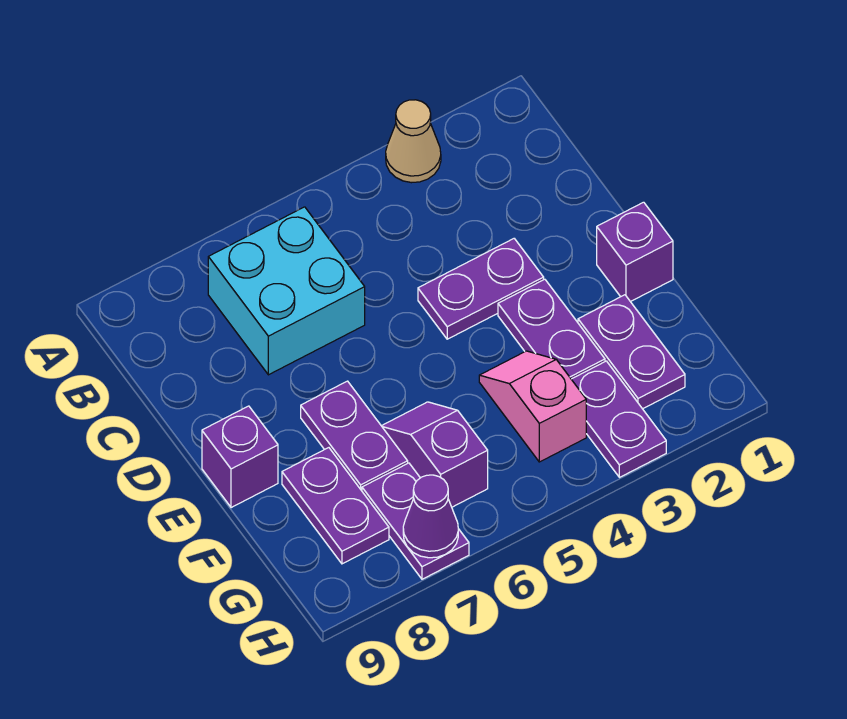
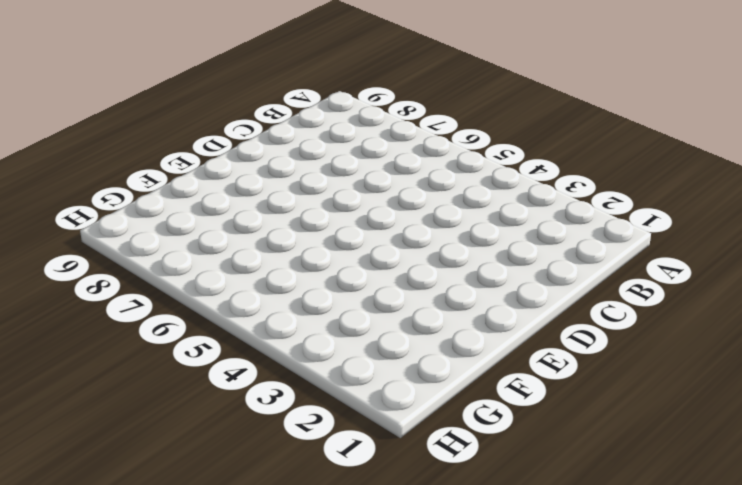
none -> tan 1x1 cone [386,100,441,183]
none -> cyan 2x2 brick [208,207,365,375]
none -> purple 1x2 plate [418,239,544,339]

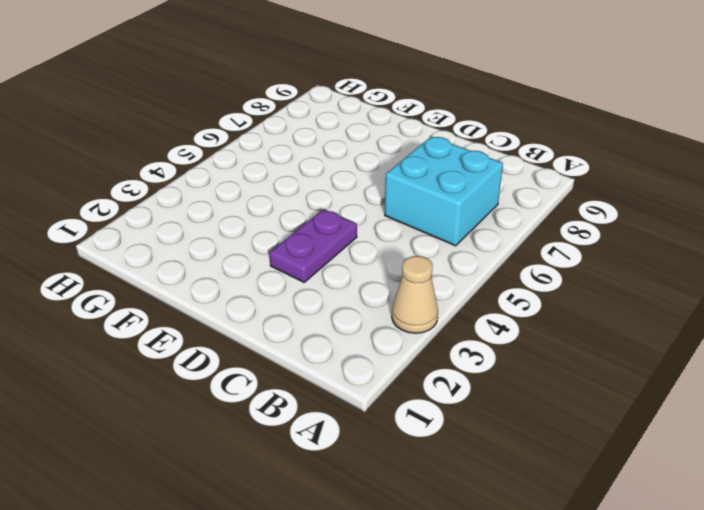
none -> purple 1x1 brick [597,202,673,302]
none -> purple 1x2 plate [498,279,605,379]
none -> purple 1x2 plate [301,381,408,491]

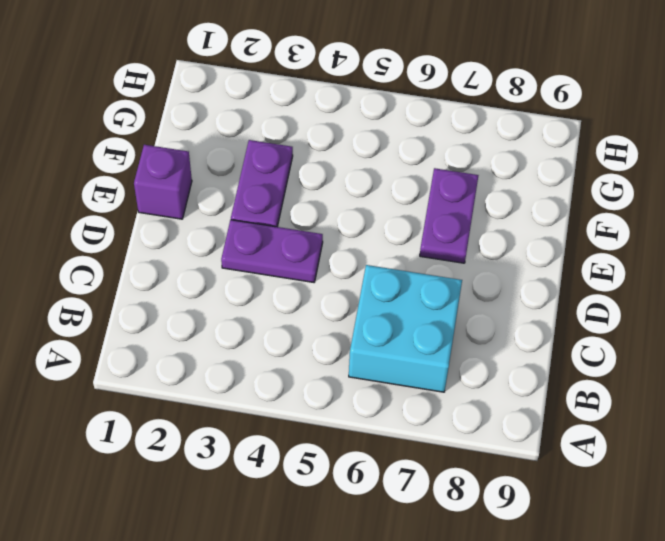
none -> tan 1x1 cone [386,100,441,183]
none -> purple 1x1 brick [202,406,278,508]
none -> purple 1x2 plate [578,295,685,409]

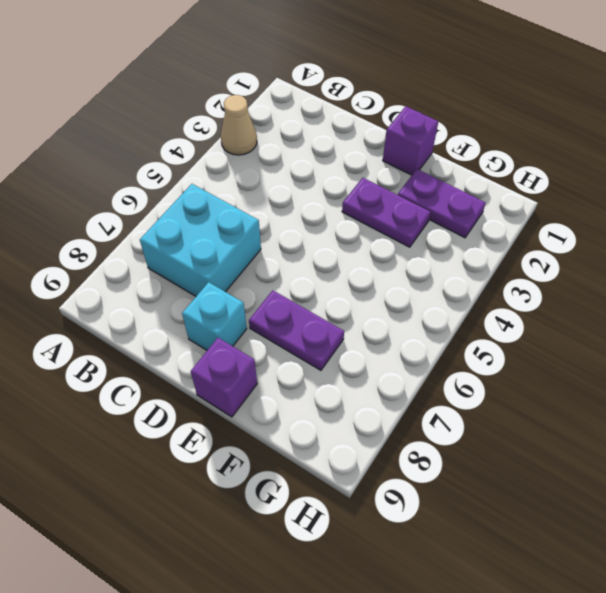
cyan 1x1 brick [182,282,247,350] -> none
none -> purple 1x2 plate [418,239,544,339]
none -> pink 1x2 slope [479,351,586,462]
none -> purple 1x2 slope [382,402,488,507]

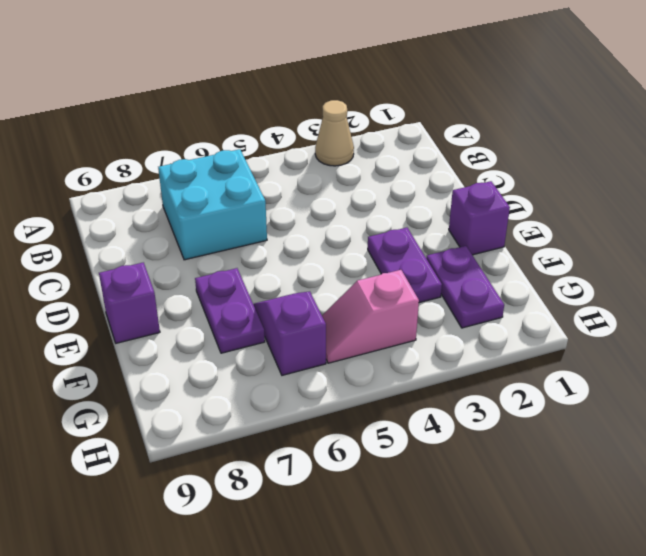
pink 1x2 slope [322,270,419,363] -> pink 1x2 slope turned to [479,351,586,462]
none -> purple 1x2 plate [418,239,544,339]
none -> purple 1x2 plate [282,448,389,564]
none -> purple 1x2 plate [571,361,666,477]

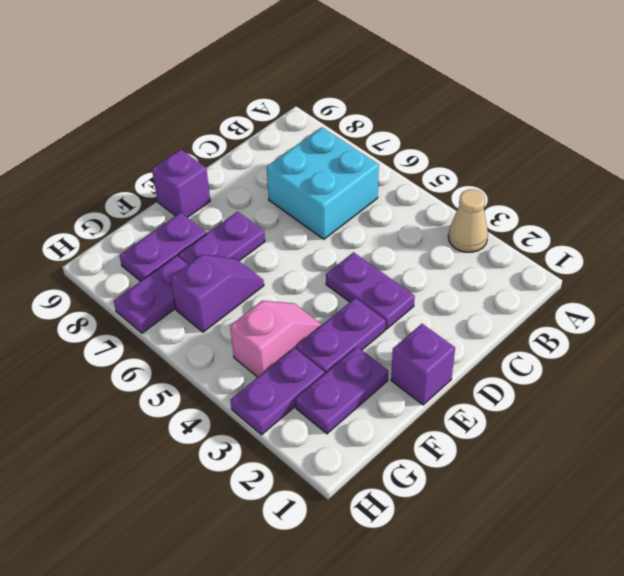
none -> purple 1x1 cone [403,475,458,558]

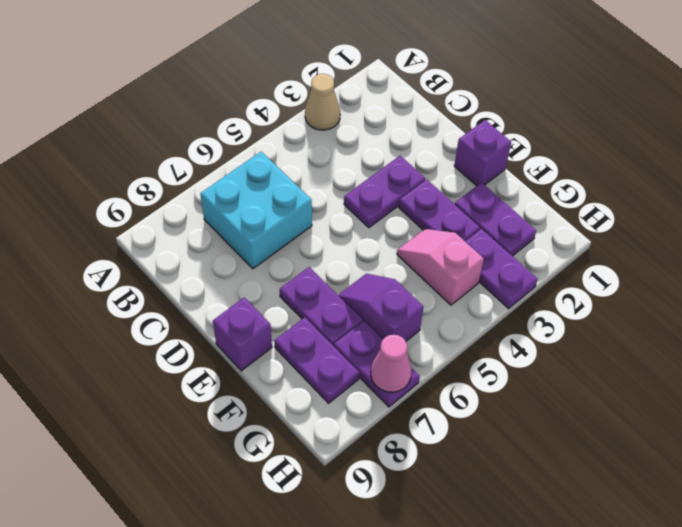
pink 1x1 cone [371,335,412,392] -> purple 1x1 cone [403,475,458,558]

